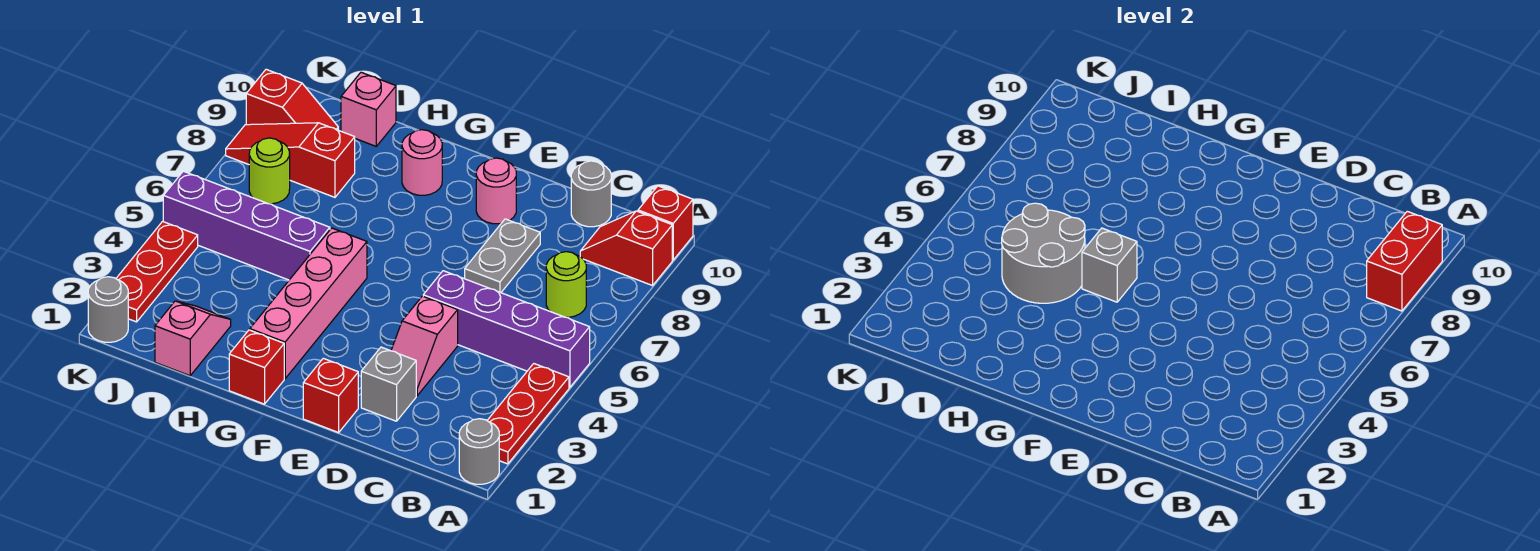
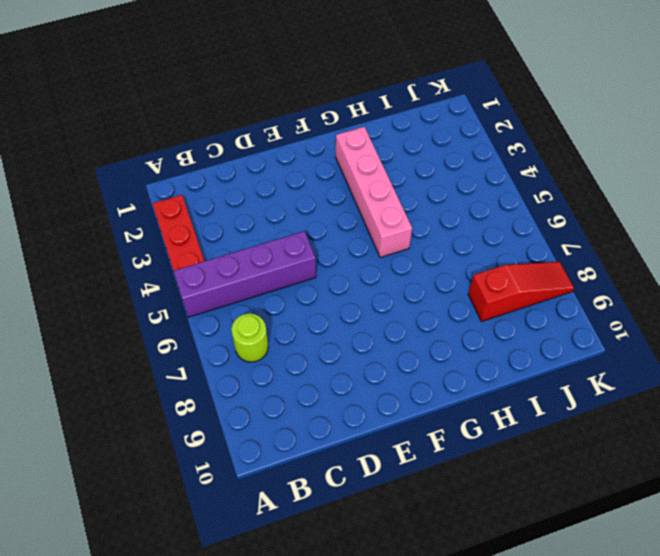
none -> grey 1x1 round brick [459,419,499,484]
none -> red 1x2 slope [580,211,672,286]
none -> red 1x1 brick [638,186,693,260]

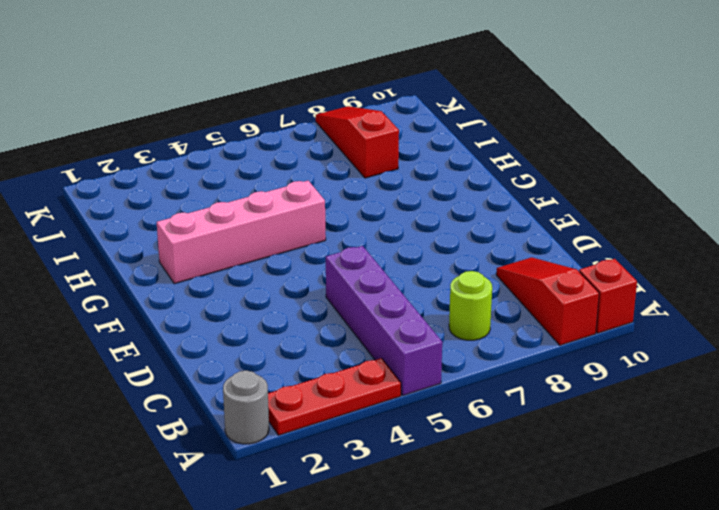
red 1x3 slope [496,257,599,345] -> red 1x2 slope [580,211,672,286]
none -> grey 1x1 round brick [571,161,611,227]
none -> grey 1x1 brick [361,347,416,421]
none -> pink 1x2 slope [391,296,458,396]

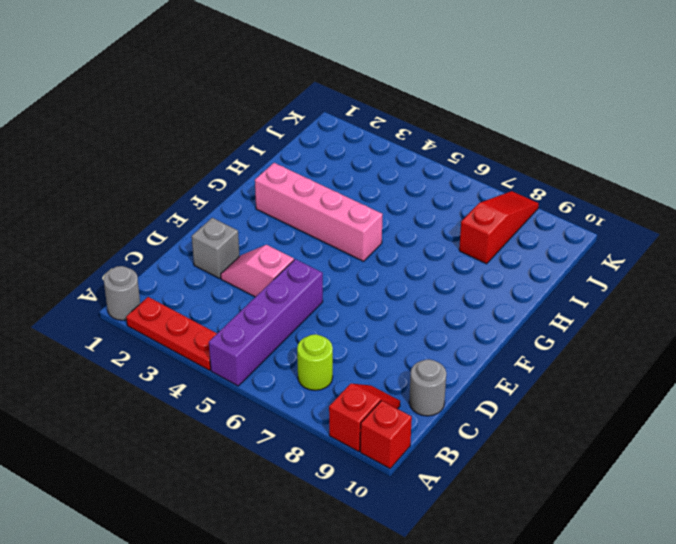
none -> grey 1x2 plate [465,219,540,293]
none -> red 1x1 brick [303,358,358,433]
none -> pink 1x1 round brick [476,158,516,224]

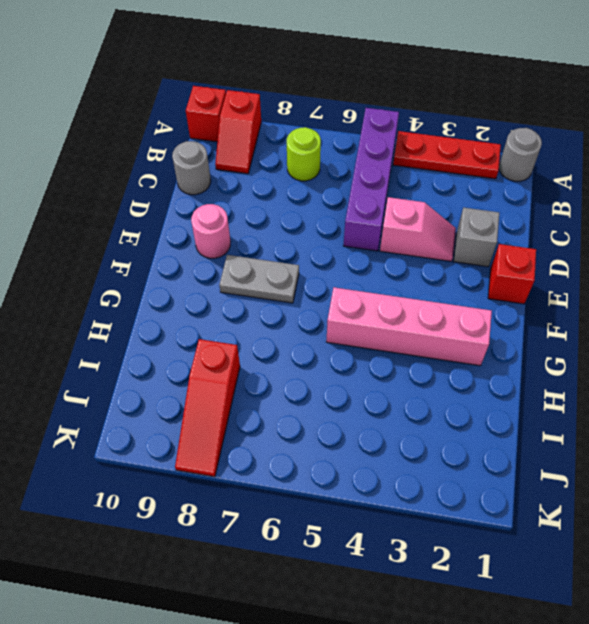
grey 1x2 plate [219,255,299,303] -> grey 1x2 plate moved to [465,219,540,293]
none -> red 1x1 brick [229,330,284,404]
none -> pink 1x1 round brick [402,130,442,195]
none -> purple 1x4 brick [163,171,330,280]

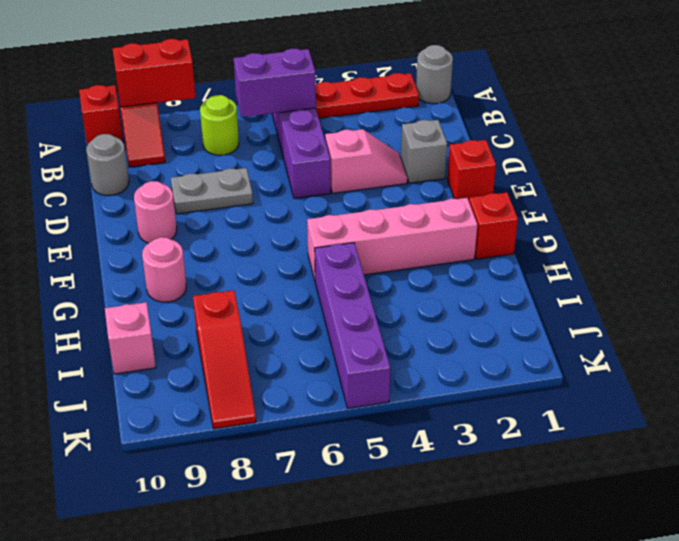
purple 1x2 brick [234,49,316,117] -> none
none -> pink 1x2 slope [155,301,231,376]
none -> lime 1x1 round brick [249,138,290,204]
none -> red 1x2 slope [246,69,338,130]

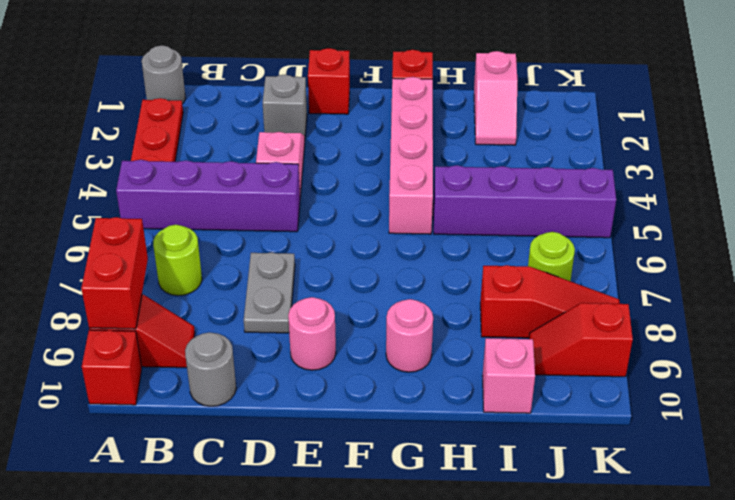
none -> grey 1x1 round brick [88,277,128,342]
none -> red 1x3 plate [116,221,198,322]
none -> grey 1x1 brick [1082,228,1137,302]

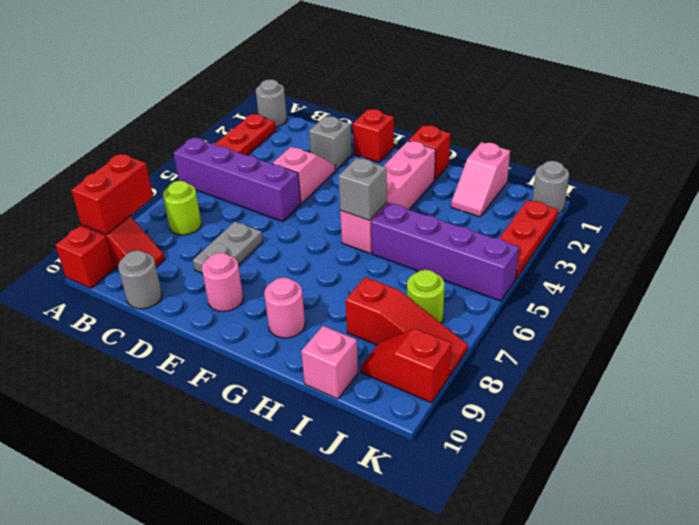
none -> grey 2x2 round brick [1002,203,1085,303]

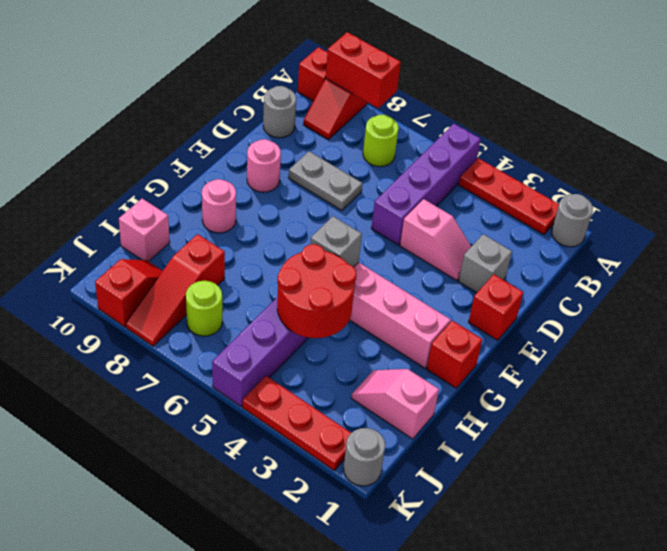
red 2x2 round brick [277,244,356,338] -> grey 2x2 round brick [1002,203,1085,303]

